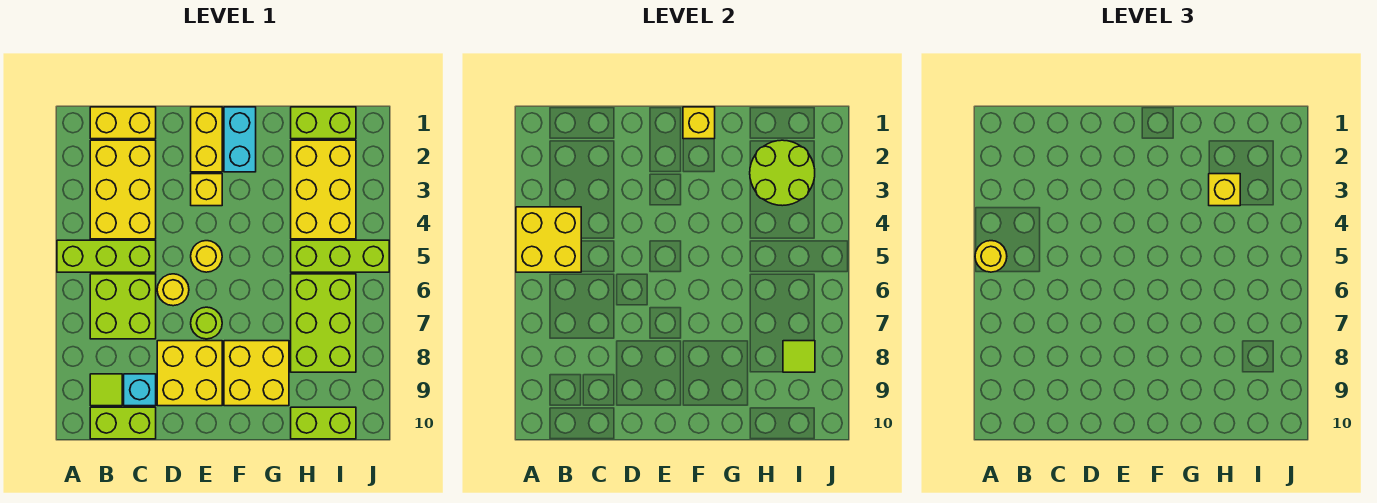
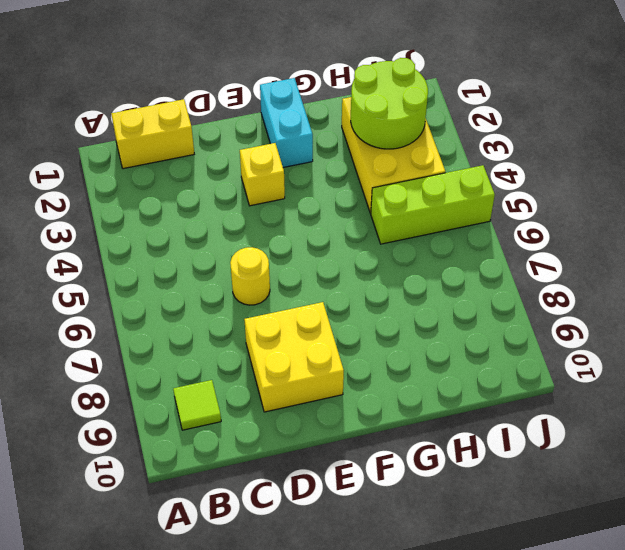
none -> lime 1x3 brick [57,240,156,272]
none -> yellow 2x3 brick [90,140,156,239]
none -> lime 2x2 brick [90,274,156,339]

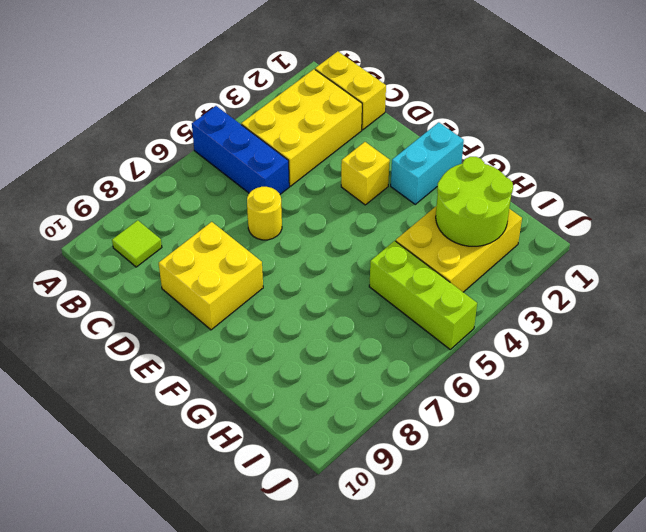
blue 1x3 brick [192,106,289,194] -> lime 1x3 brick [57,240,156,272]
none -> lime 2x2 brick [90,274,156,339]
none -> lime 1x2 brick [90,407,156,439]
none -> cyan 1x1 brick [124,374,156,406]

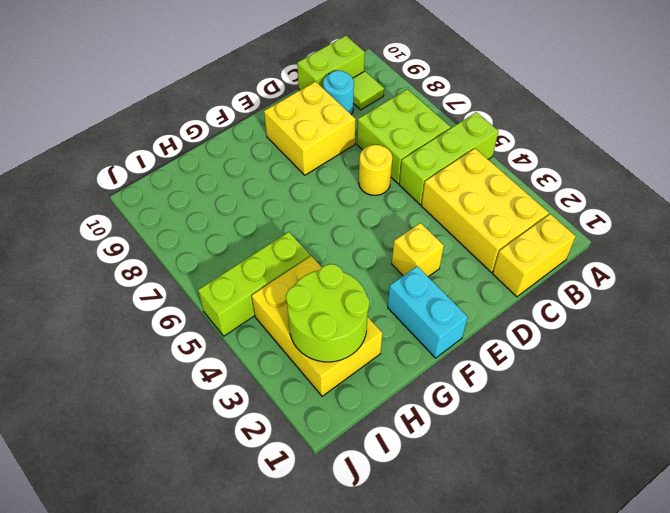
cyan 1x1 round brick [323,70,354,114] -> cyan 1x1 brick [124,374,156,406]
none -> yellow 1x2 brick [191,107,222,172]
none -> yellow 1x1 round brick [191,241,222,272]
none -> lime 1x1 round brick [191,307,222,339]

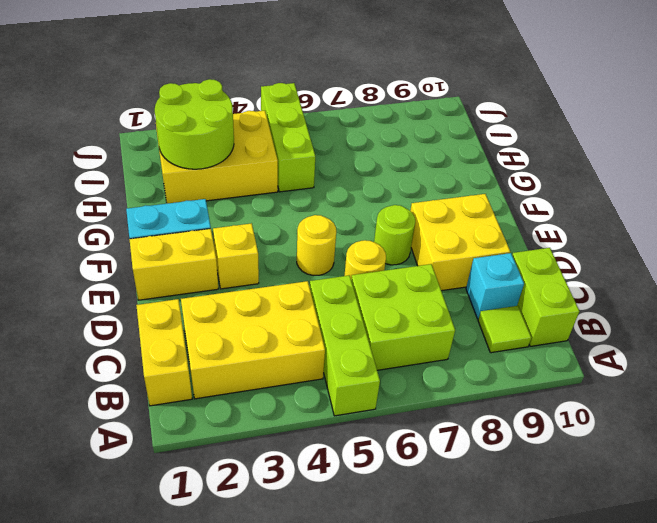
none -> yellow 2x2 brick [224,341,289,406]
none -> lime 1x2 brick [291,107,356,139]
none -> lime 2x3 brick [291,274,356,372]

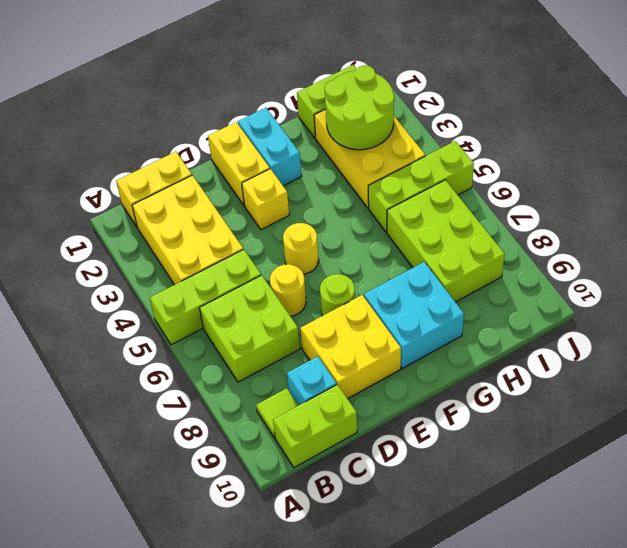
cyan 2x2 brick [364,262,464,368] -> yellow 2x2 brick [224,341,289,406]
none -> lime 1x2 brick [291,407,356,439]
none -> yellow 2x2 brick [516,207,581,272]
none -> yellow 1x1 brick [683,107,715,139]

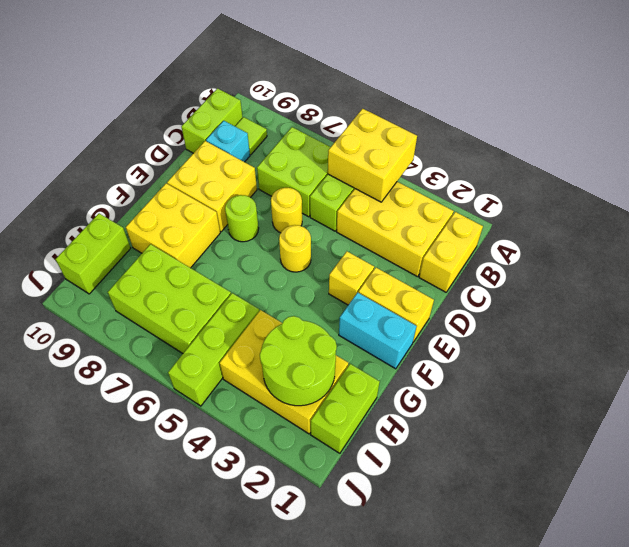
none -> yellow 1x1 brick [683,107,715,139]
none -> lime 1x1 tile [783,341,815,372]
none -> yellow 1x1 round brick [975,241,1007,272]

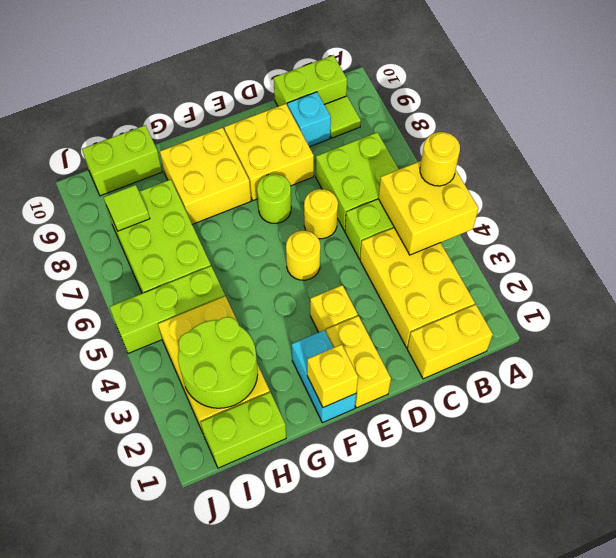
none -> yellow 1x1 brick [1209,174,1240,206]

